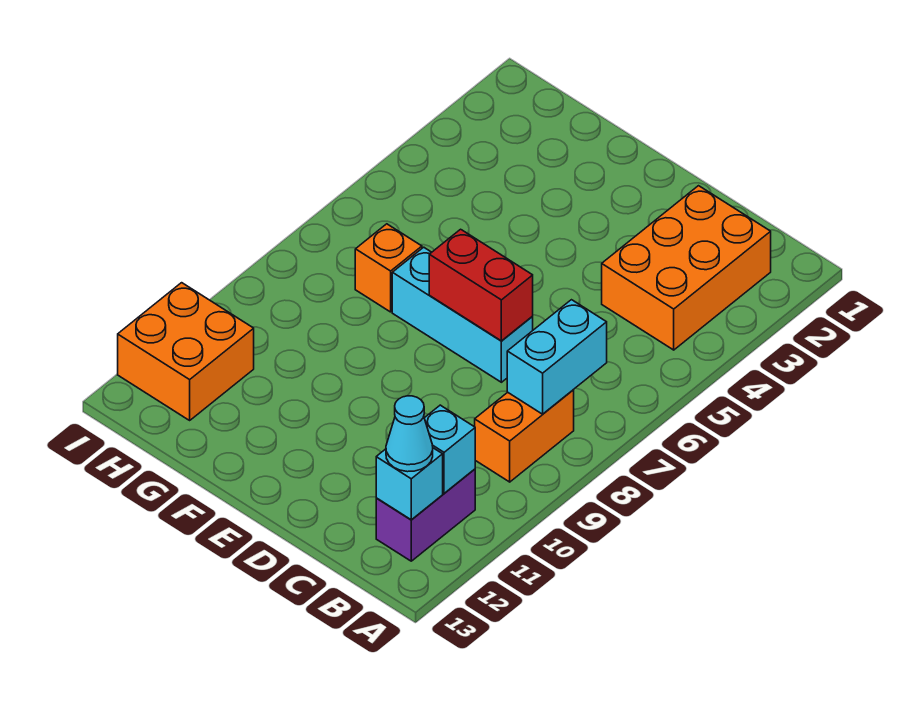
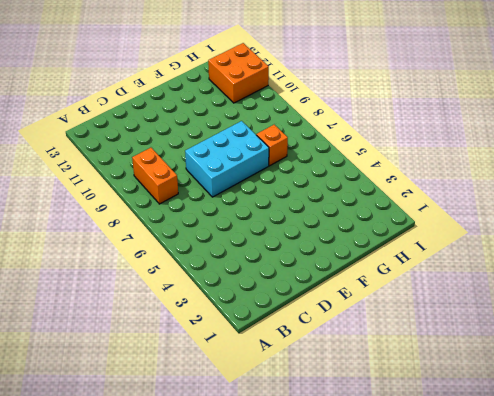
cyan 2x3 brick [185,121,269,197] -> cyan 1x3 brick [392,247,533,382]
none -> orange 2x3 brick [602,186,771,350]
none -> purple 1x2 brick [376,469,475,561]

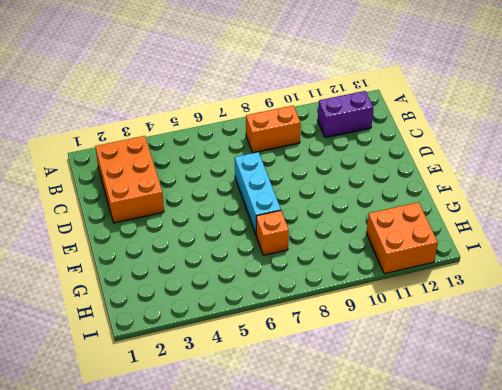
orange 2x3 brick [95,136,164,223] -> orange 2x3 brick turned to [602,186,771,350]
none -> cyan 1x2 brick [507,300,607,414]
none -> cyan 1x1 brick [424,405,475,493]

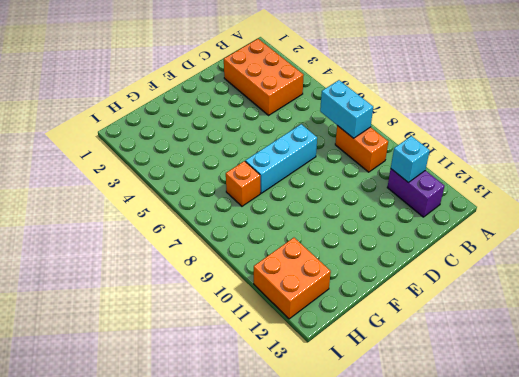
none -> cyan 1x1 brick [376,448,443,520]
none -> red 1x2 brick [429,229,533,341]

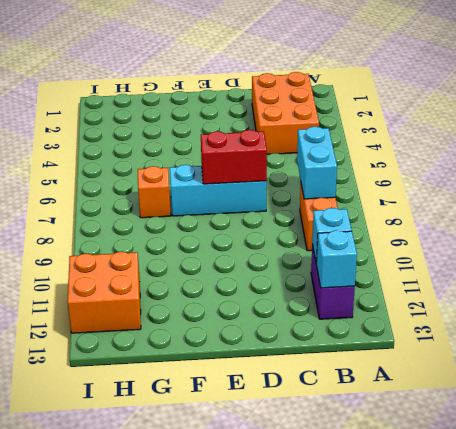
none -> cyan 1x1 cone [386,396,433,472]

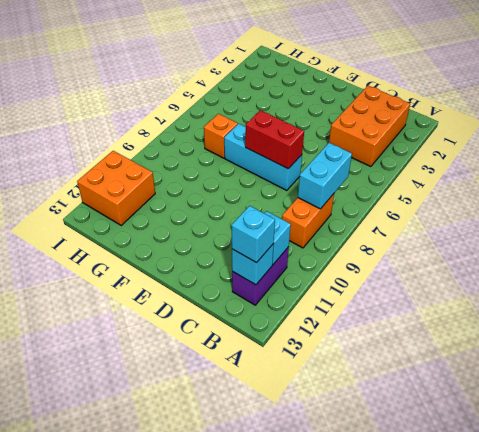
cyan 1x1 brick [232,206,275,263] -> cyan 1x1 cone [386,396,433,472]

